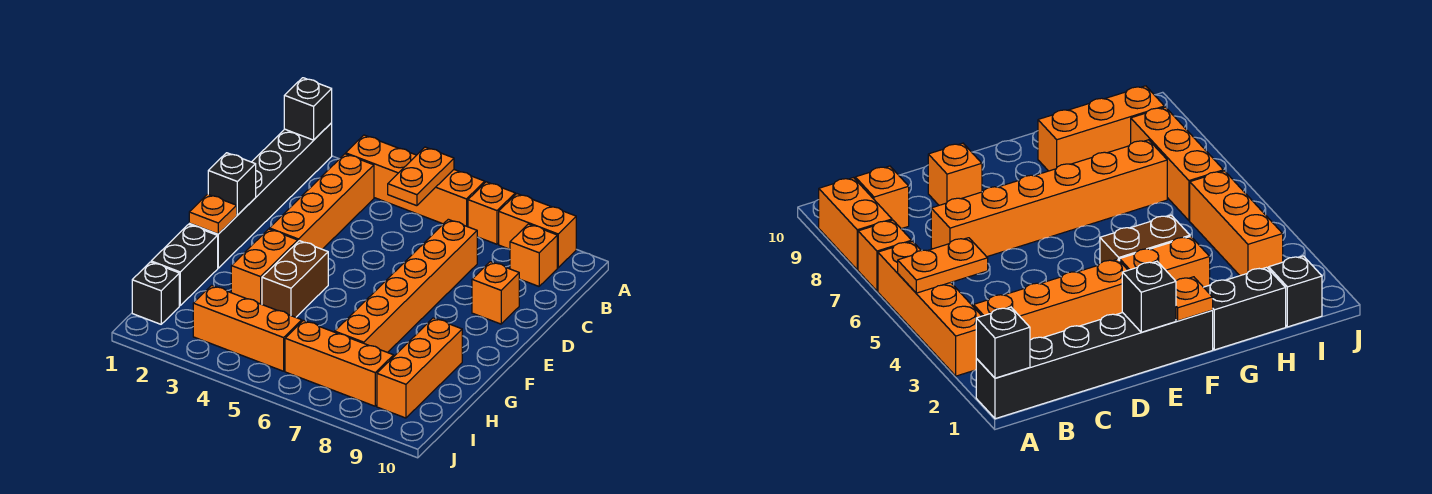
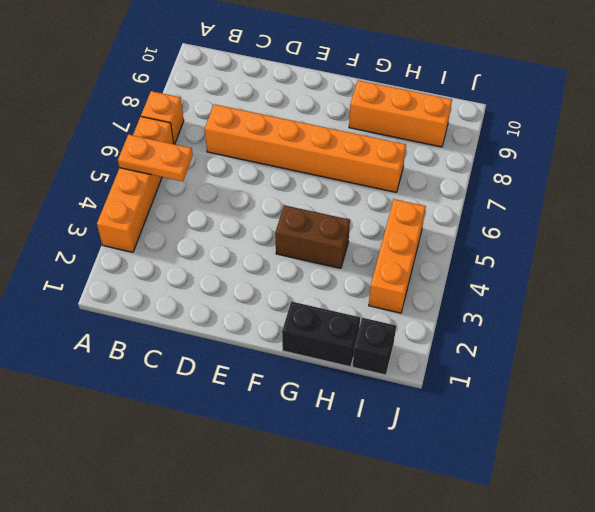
none -> black 1x6 brick [189,123,332,268]
none -> orange 1x2 brick [499,194,576,268]
none -> orange 1x4 brick [270,154,374,249]

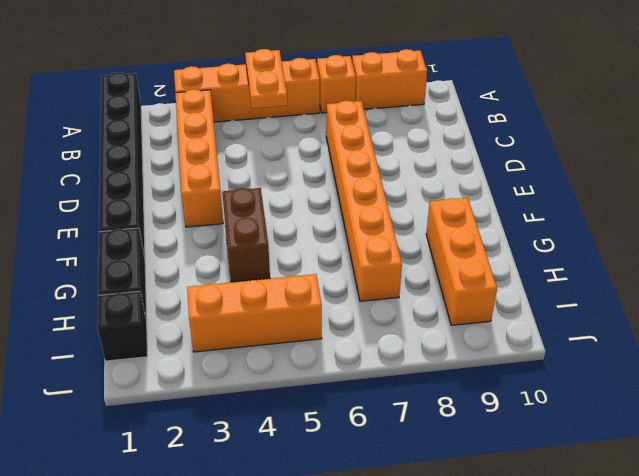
none -> orange 1x1 brick [510,224,557,286]
none -> orange 1x1 brick [472,262,519,324]
none -> orange 1x2 brick [231,229,298,304]

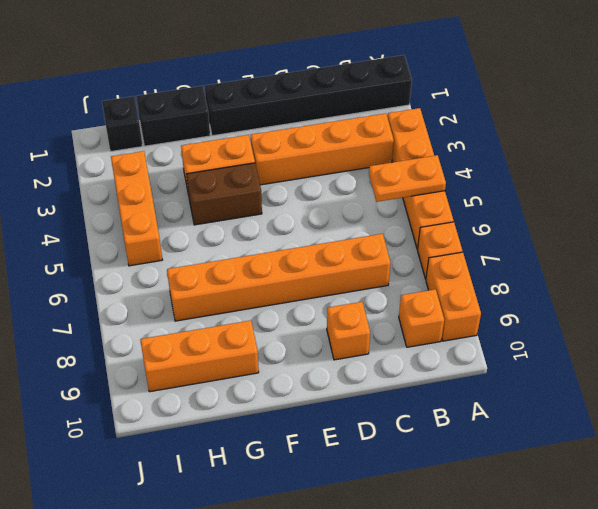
none -> orange 1x3 brick [285,320,394,406]
none -> black 1x1 brick [284,78,332,140]
none -> black 1x1 brick [208,153,256,215]

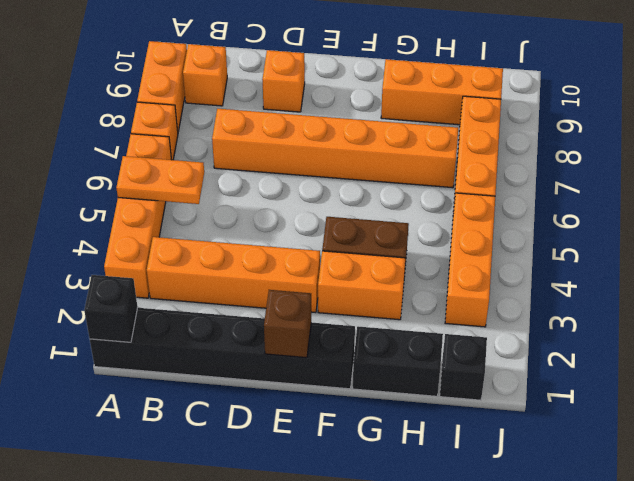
brown 1x1 brick [264,290,311,358] -> black 1x1 brick [208,153,256,215]
none -> orange 1x1 plate [189,194,237,234]

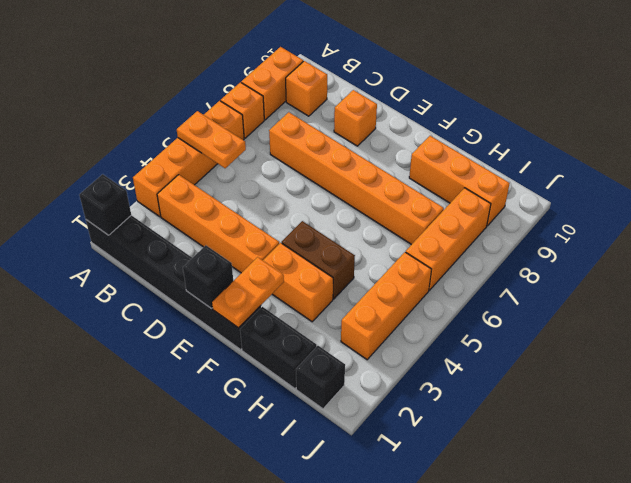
orange 1x2 plate [212,257,284,328] -> orange 1x1 plate [189,194,237,234]

